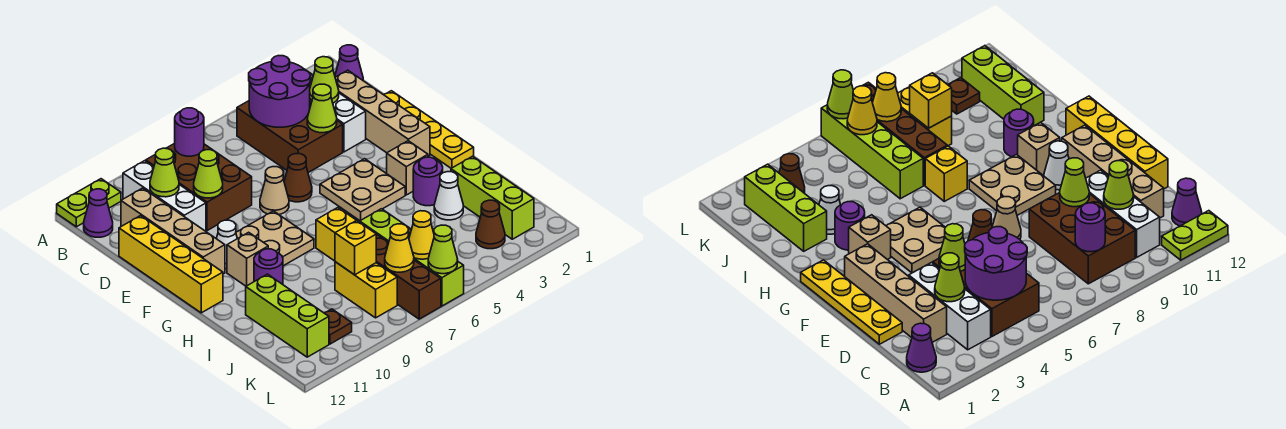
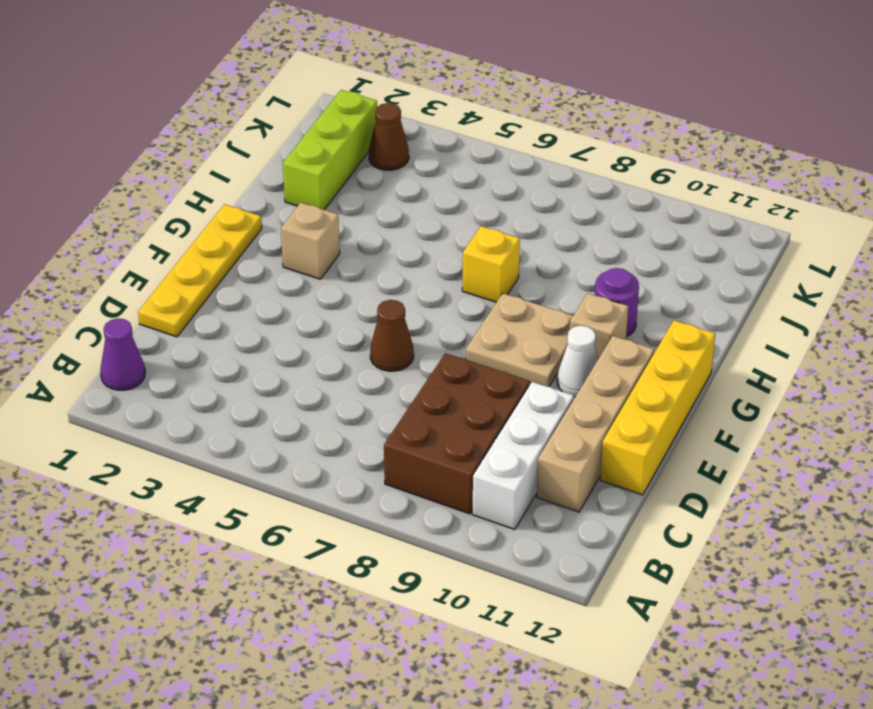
none -> lime 1x2 plate [57,179,121,227]
none -> white 1x3 brick [305,70,366,152]
none -> brown 2x3 brick [237,101,343,173]
none -> purple 1x1 cone [84,189,113,237]

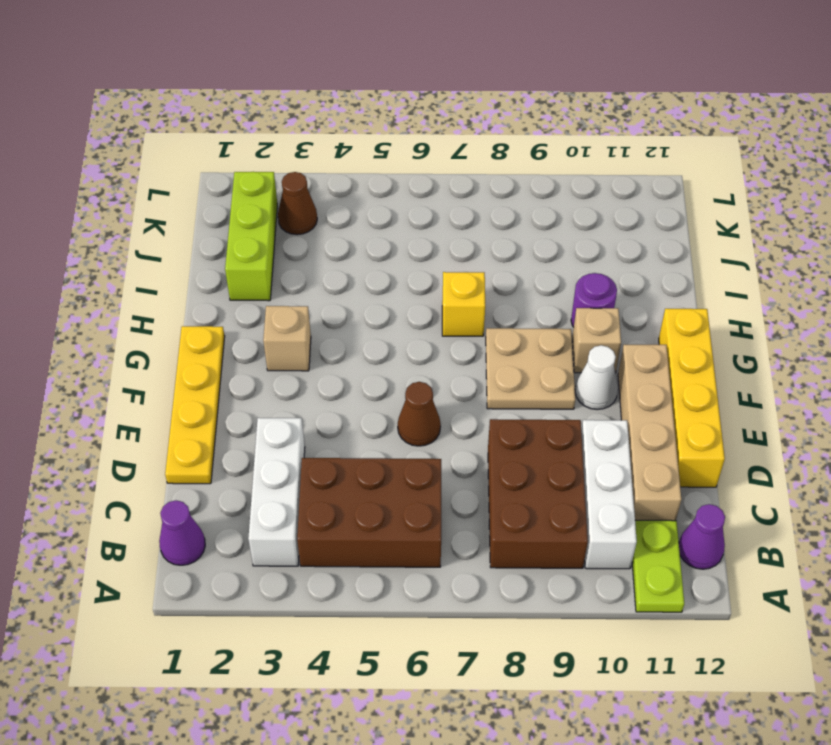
lime 1x2 plate [632,520,684,612] -> lime 1x2 plate turned to [57,179,121,227]
brown 2x3 brick [297,458,441,567] -> brown 2x3 brick turned to [237,101,343,173]
none -> tan 1x4 brick [335,70,430,156]
none -> tan 1x1 cone [260,167,289,215]
none -> tan 2x2 plate [320,159,405,221]
none -> purple 1x1 round brick [413,157,443,206]

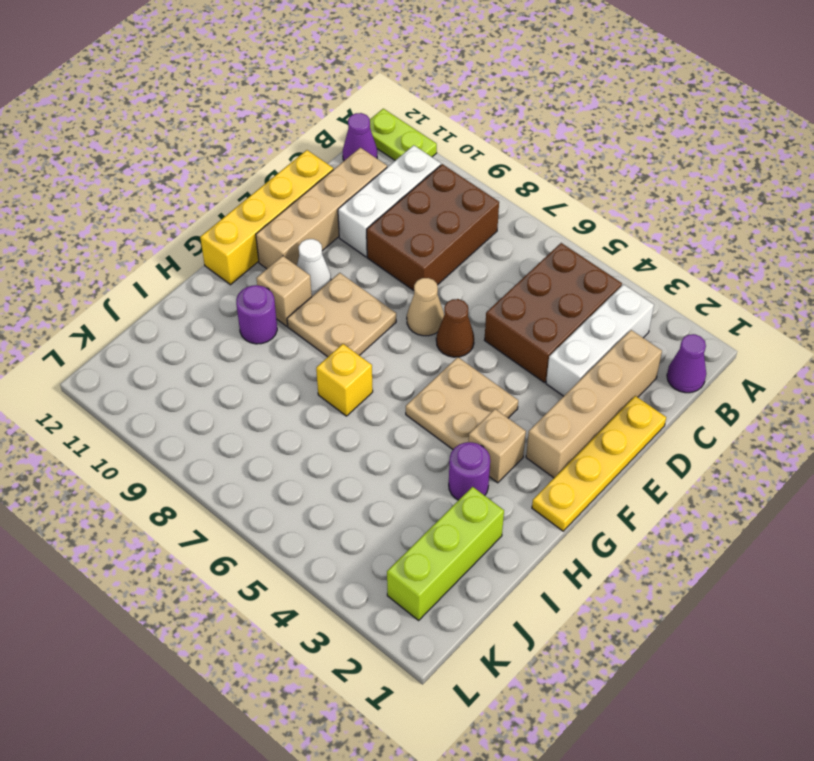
none -> white 1x1 cone [434,172,463,220]
none -> lime 1x4 brick [360,209,464,306]
none -> brown 1x4 brick [376,234,441,319]
none -> lime 1x3 brick [246,274,329,357]

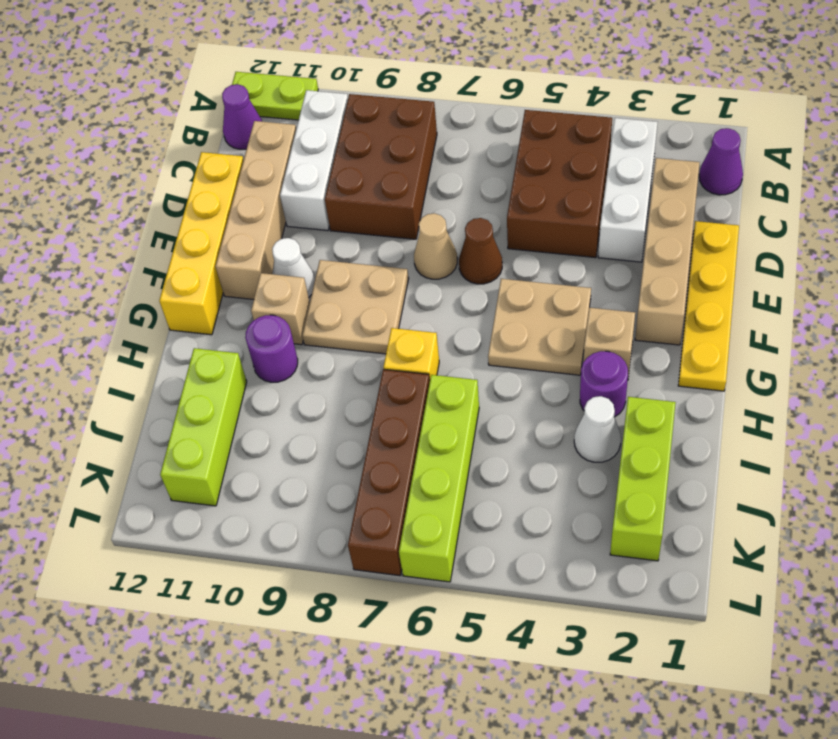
none -> yellow 1x2 brick [335,262,397,318]
none -> brown 1x1 cone [476,200,505,249]
none -> brown 1x1 plate [325,309,352,344]
none -> purple 2x2 round brick [249,56,310,127]

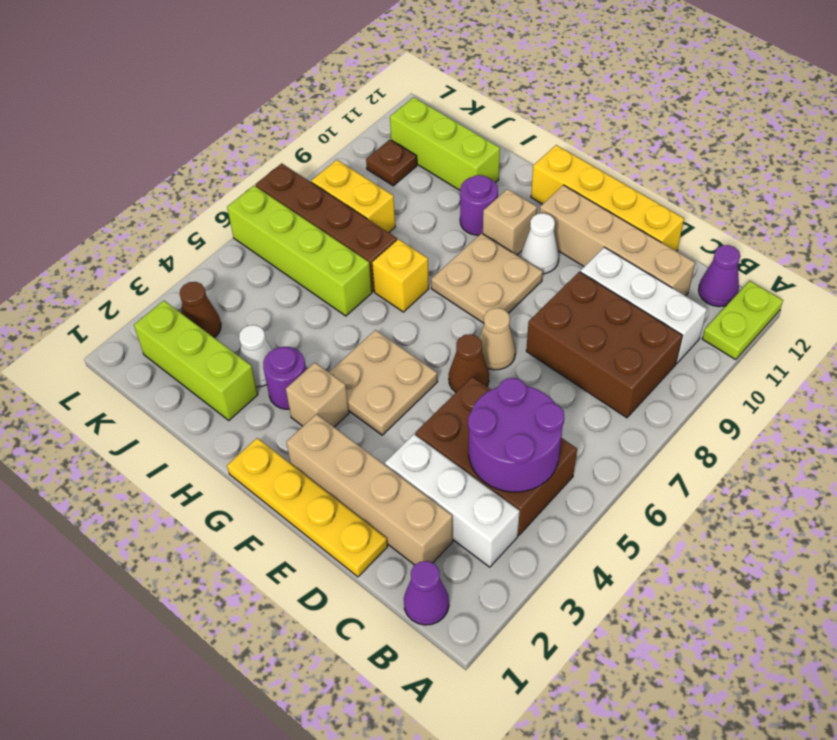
none -> purple 1x1 round brick [175,108,204,156]
none -> lime 1x1 cone [310,57,339,103]
none -> lime 1x1 cone [150,148,179,197]
none -> lime 1x1 cone [307,84,337,133]

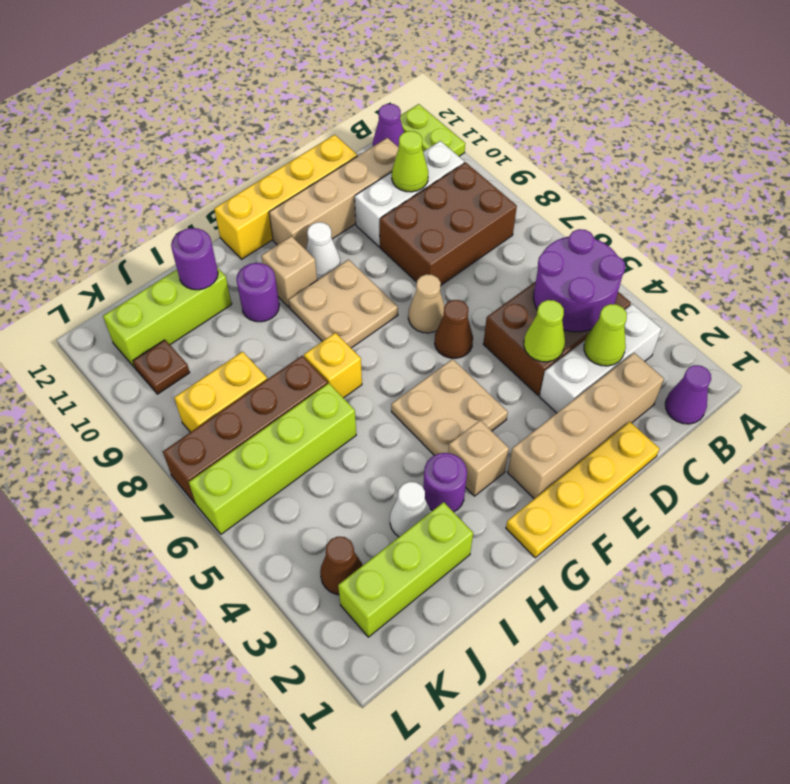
purple 1x1 round brick [171,228,218,290] -> purple 1x1 round brick moved to [175,108,204,156]
none -> lime 1x1 cone [194,150,223,198]
none -> yellow 1x1 brick [335,220,376,275]
none -> yellow 1x1 cone [409,211,434,259]
none -> yellow 1x1 cone [385,224,414,272]

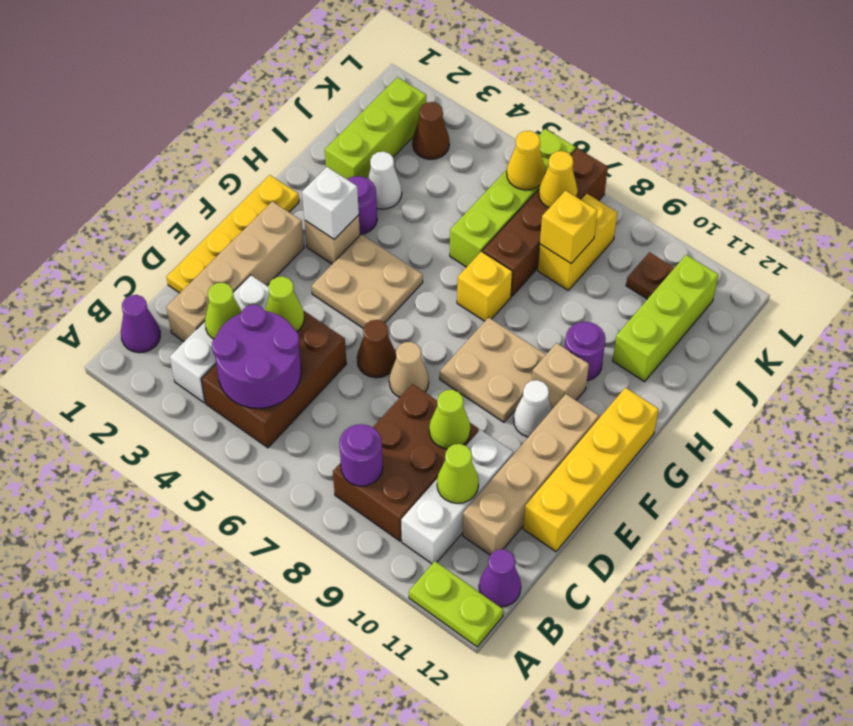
white 1x1 brick [302,167,359,239] -> none
none -> lime 1x1 cone [428,225,458,274]

